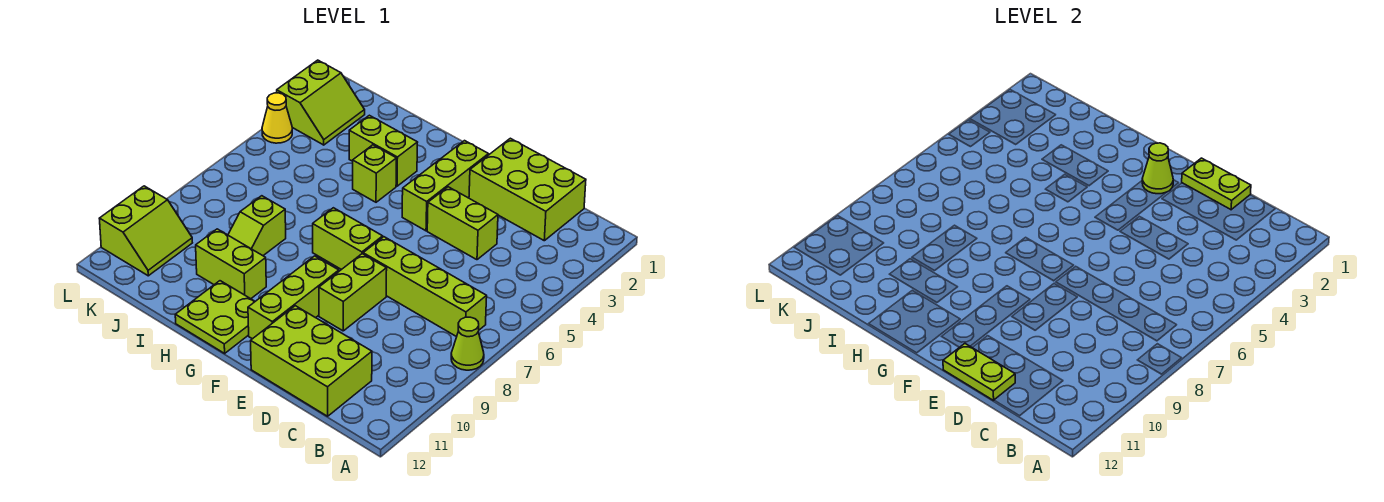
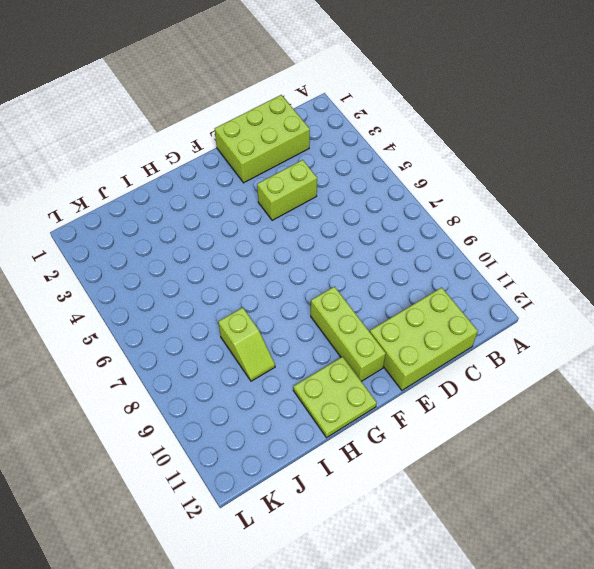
none -> lime 1x1 cone [451,317,484,370]
none -> lime 1x4 brick [363,237,487,337]
none -> lime 1x2 brick [319,254,387,331]

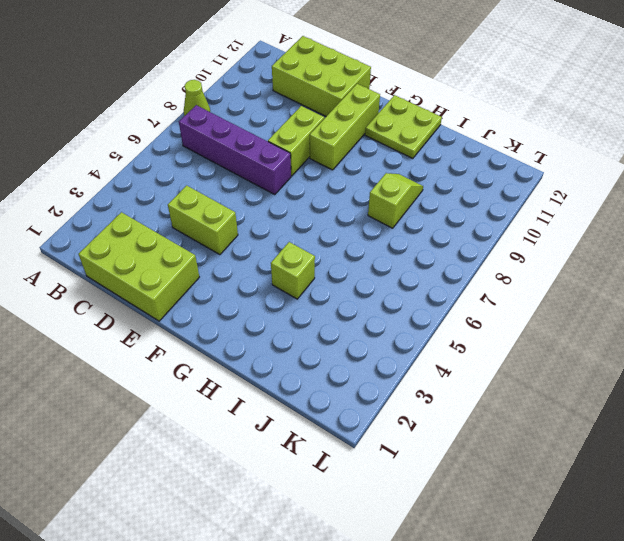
purple 1x4 brick [179,105,291,195] -> lime 1x4 brick [363,237,487,337]
none -> lime 1x3 brick [402,141,488,231]
none -> lime 1x2 brick [313,208,383,270]
none -> lime 1x2 brick [349,115,418,186]

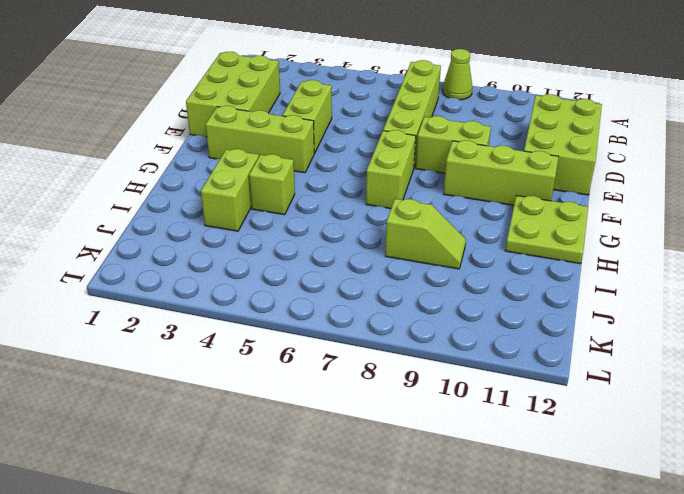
none -> lime 1x2 brick [196,229,266,299]
none -> lime 2x2 slope [277,60,365,145]
none -> lime 2x2 slope [99,186,192,276]

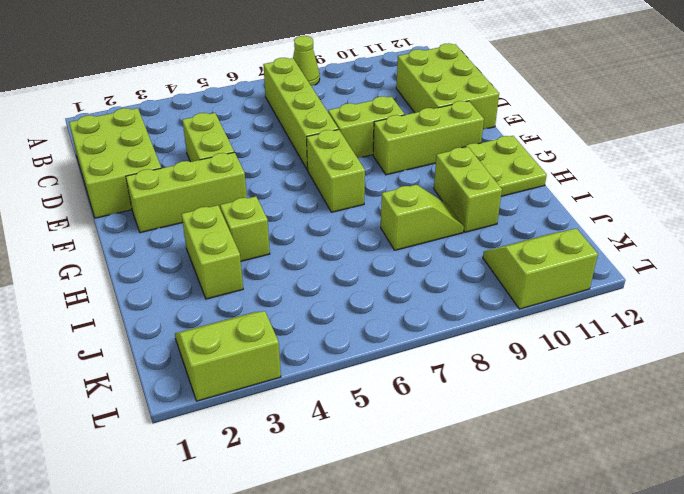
none -> yellow 1x1 cone [262,93,292,143]
none -> lime 1x2 plate [1182,158,1251,210]
none -> lime 1x2 plate [943,344,1015,400]

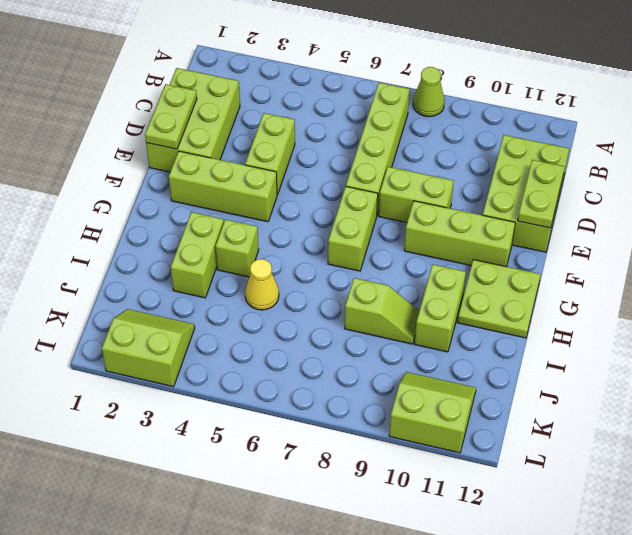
yellow 1x1 cone [245,259,279,310] -> yellow 1x1 cone moved to [262,93,292,143]
none -> lime 1x1 cone [1142,143,1173,194]

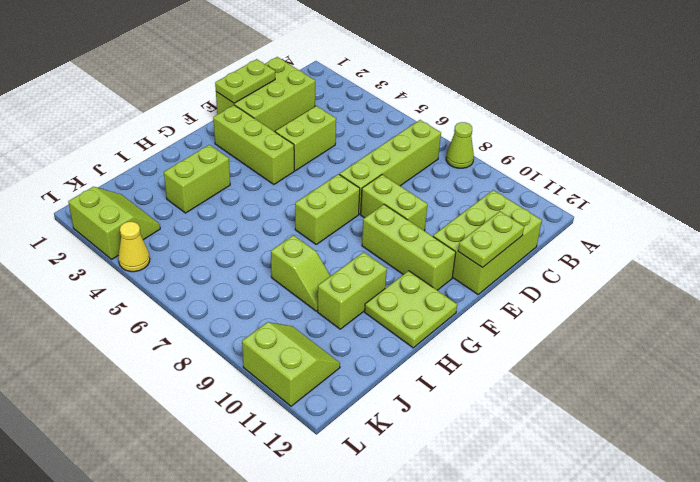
none -> lime 1x1 brick [353,145,396,202]
none -> lime 1x1 cone [1142,143,1173,194]

